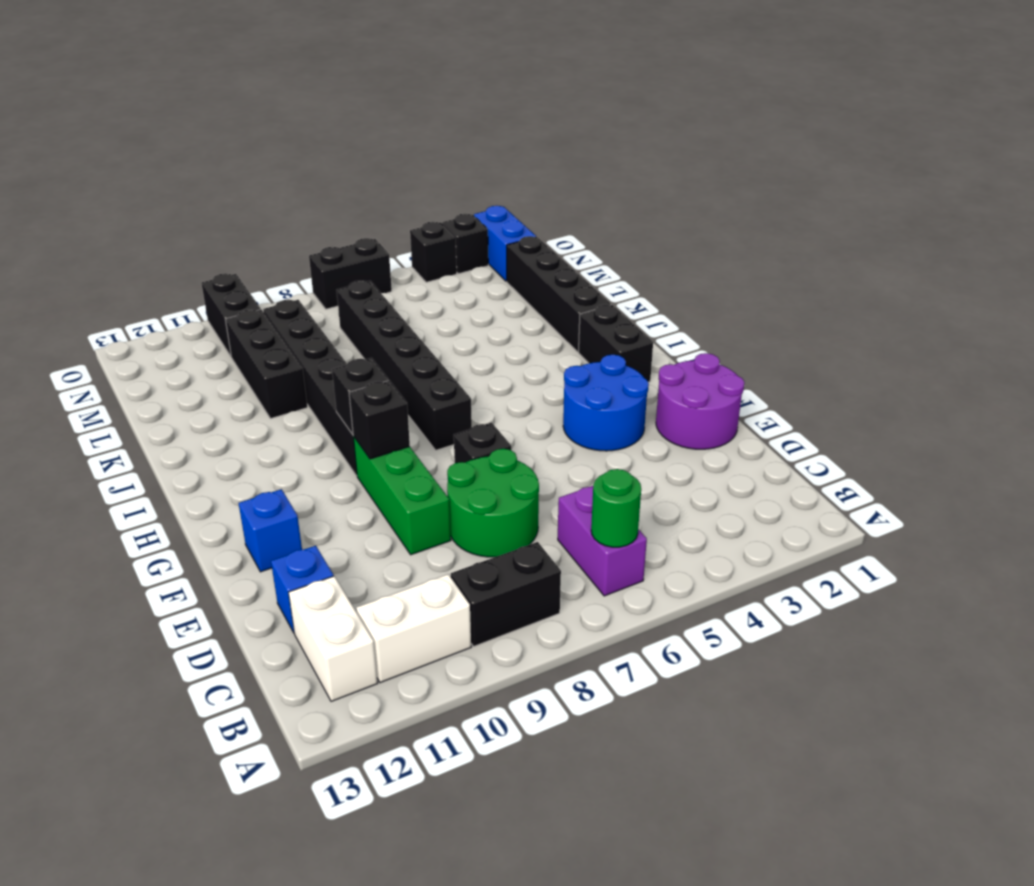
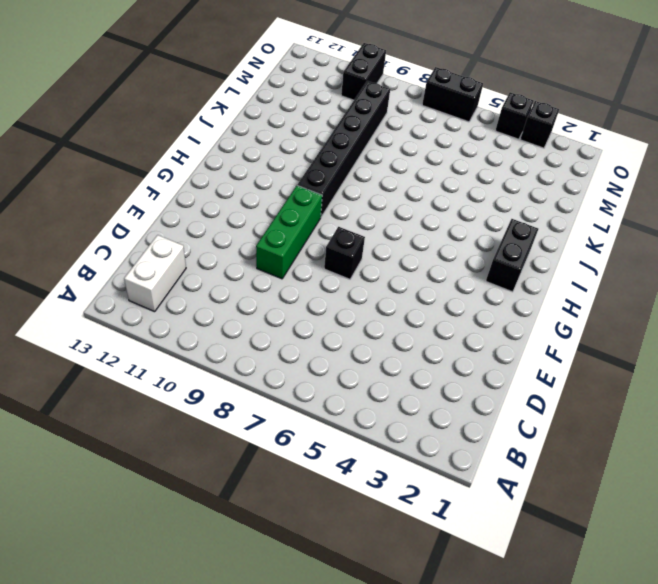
none -> purple 1x2 brick [558,486,647,596]
none -> black 1x2 brick [451,542,561,646]
none -> white 1x2 brick [356,574,471,683]

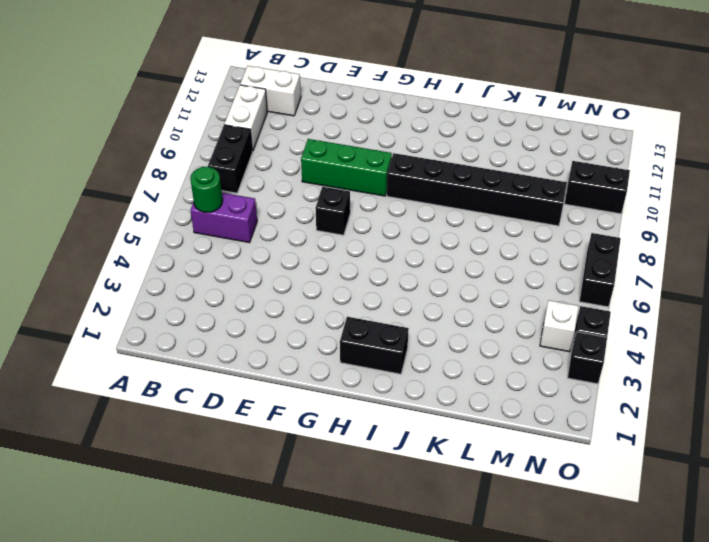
white 1x1 brick [540,300,579,352] -> none
none -> green 2x2 round brick [447,449,539,557]
none -> blue 1x1 brick [271,546,334,632]
none -> purple 2x2 round brick [656,353,744,449]

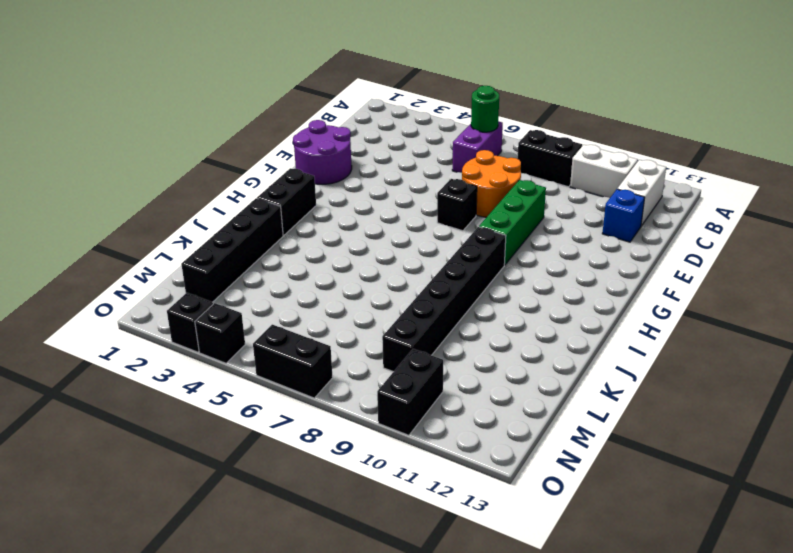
orange 2x2 round brick [462,150,521,217] -> green 2x2 round brick [447,449,539,557]
none -> blue 2x2 round brick [563,355,649,451]
none -> blue 1x1 brick [239,489,302,572]
none -> black 1x6 brick [337,281,472,450]

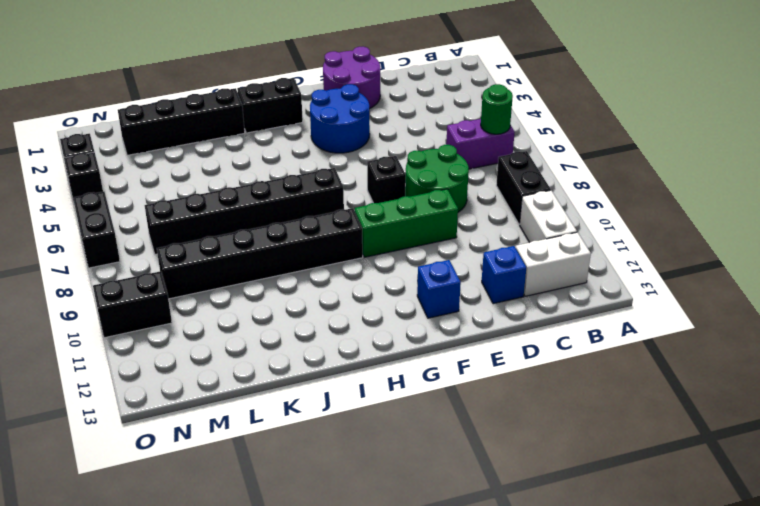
none -> black 1x3 brick [225,310,307,419]
none -> blue 1x2 brick [474,206,536,281]
none -> black 1x1 brick [349,381,410,459]

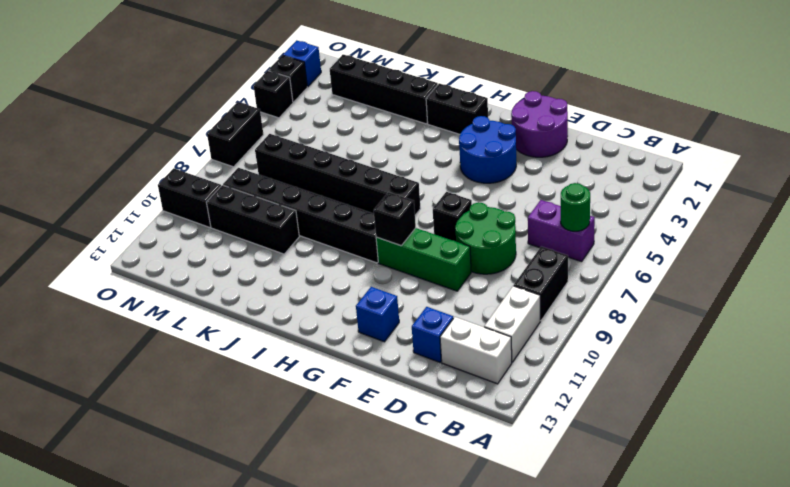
blue 1x1 brick [283,41,321,87] -> blue 1x2 brick [474,206,536,281]
none -> black 1x1 brick [332,358,389,434]

